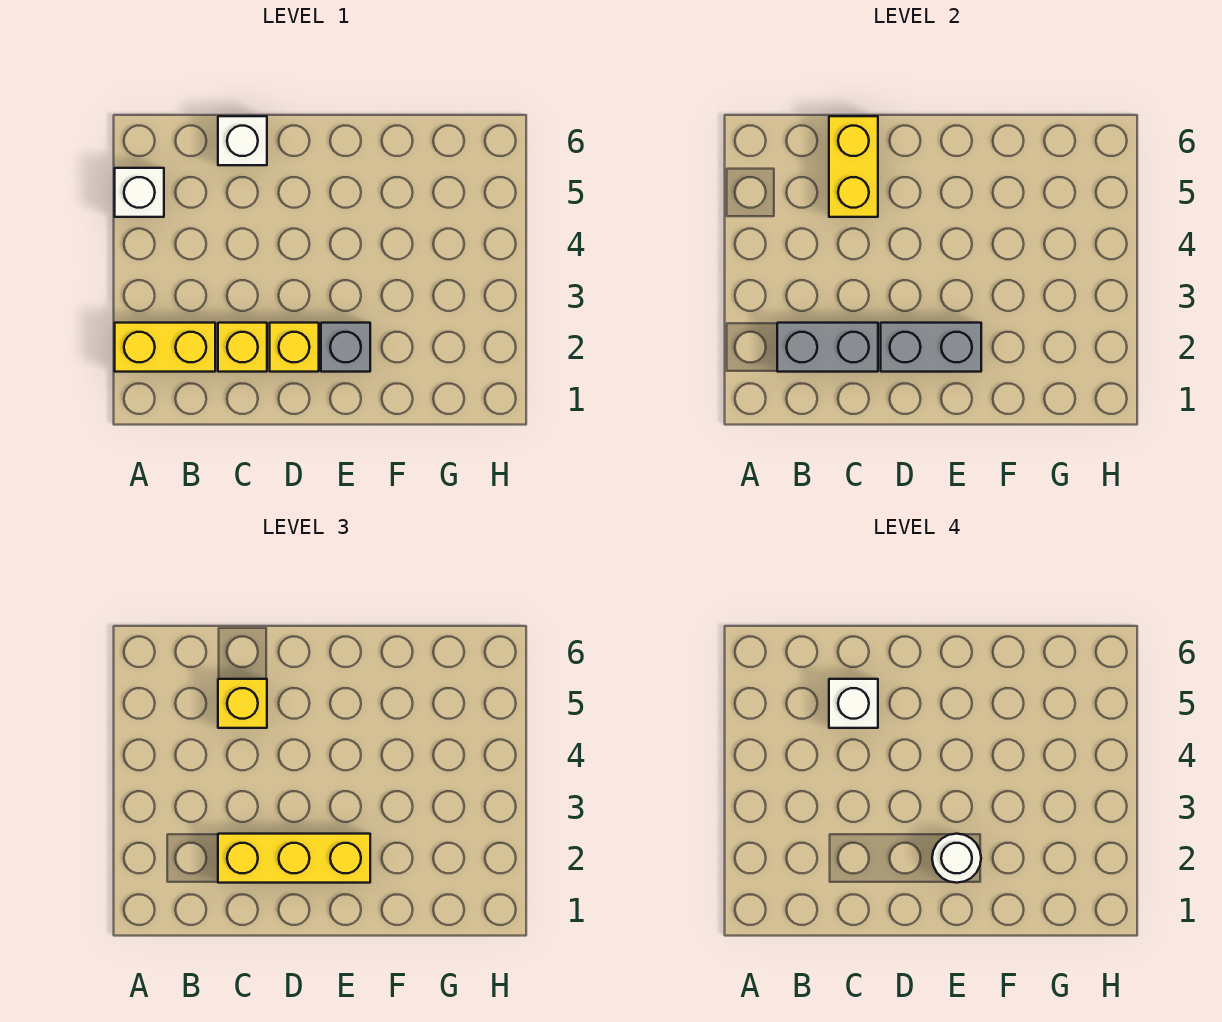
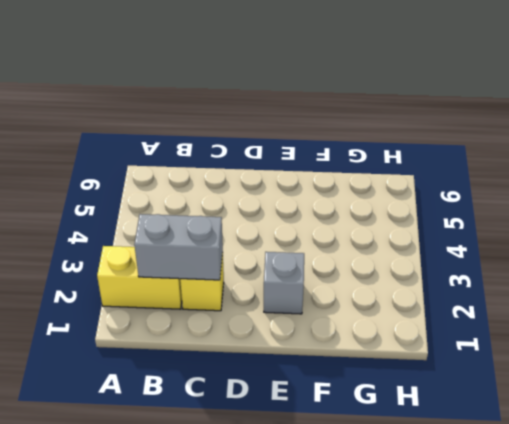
none -> white 1x1 brick [115,168,164,217]
none -> white 1x1 brick [218,116,267,165]
none -> yellow 1x1 brick [270,323,319,372]

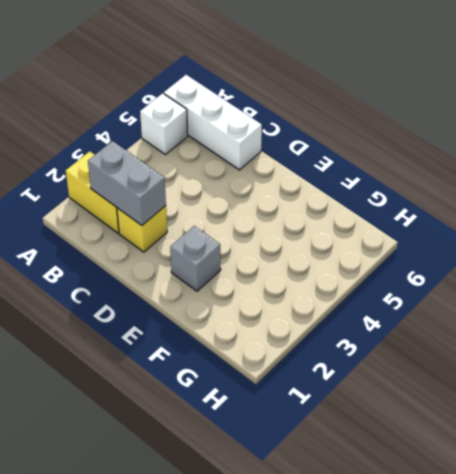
white 1x3 brick [164,75,262,170] -> white 1x1 brick [218,116,267,165]
none -> yellow 1x1 brick [270,323,319,372]
none -> yellow 1x2 brick [829,116,878,217]
none -> grey 1x2 brick [881,323,981,372]

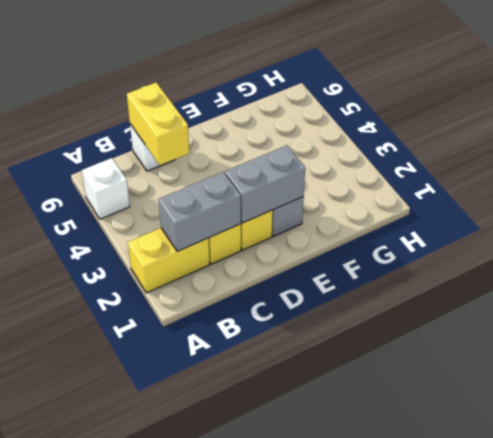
none -> yellow 1x3 brick [218,834,370,883]
none -> yellow 1x1 brick [218,679,267,728]
none -> white 1x1 brick [829,679,878,728]

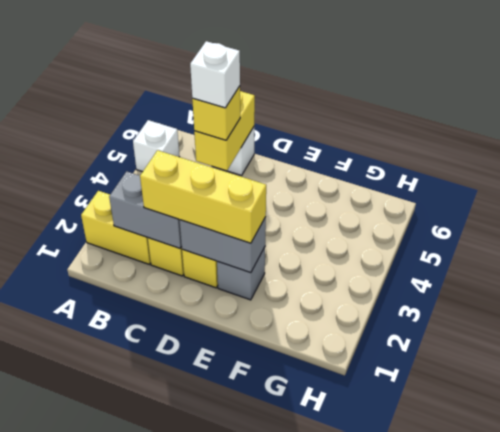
none -> white 1x1 round brick [932,834,981,883]

